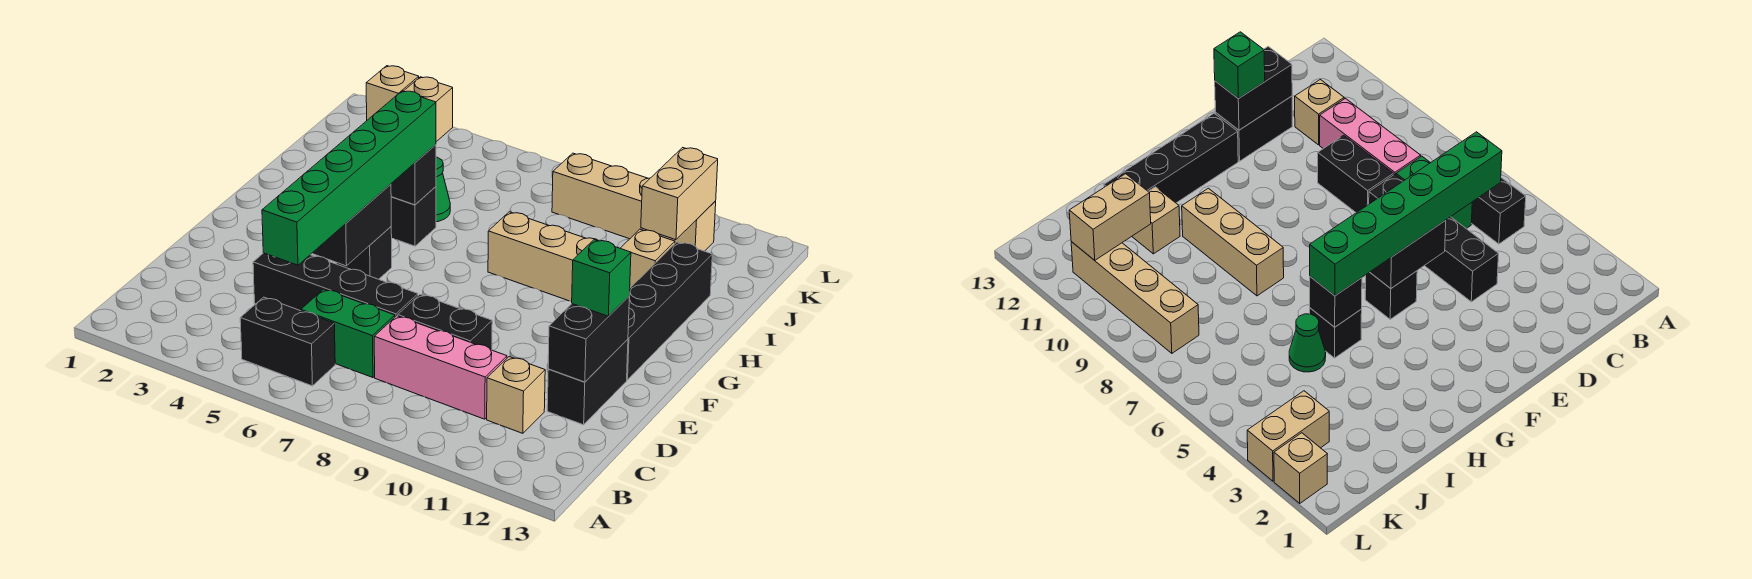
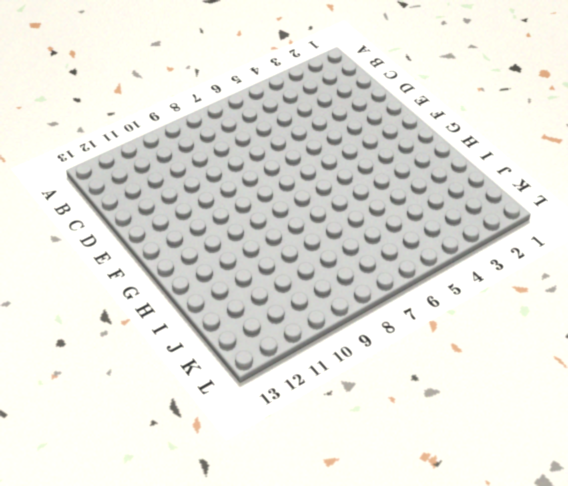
none -> black 1x2 brick [240,297,335,386]
none -> green 1x2 brick [301,289,395,378]
none -> pink 1x3 brick [374,316,507,419]

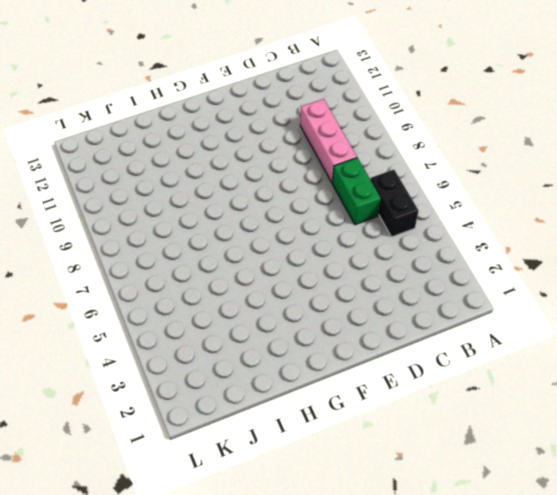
none -> tan 1x1 brick [487,357,545,433]
none -> black 1x4 brick [253,253,418,317]
none -> black 1x2 brick [398,294,492,350]

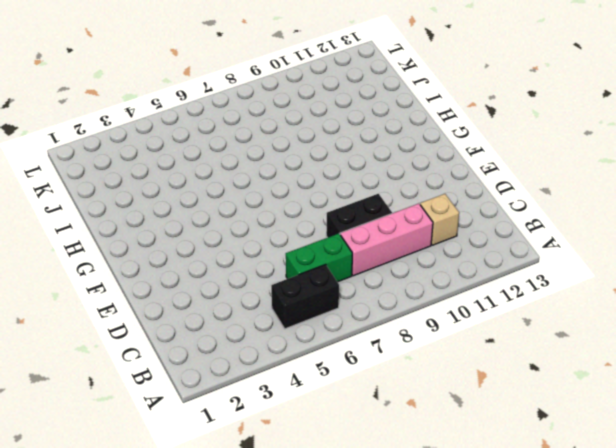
none -> black 1x4 brick [253,253,418,317]
none -> black 1x2 brick [547,339,628,425]
none -> black 1x1 brick [336,227,392,279]

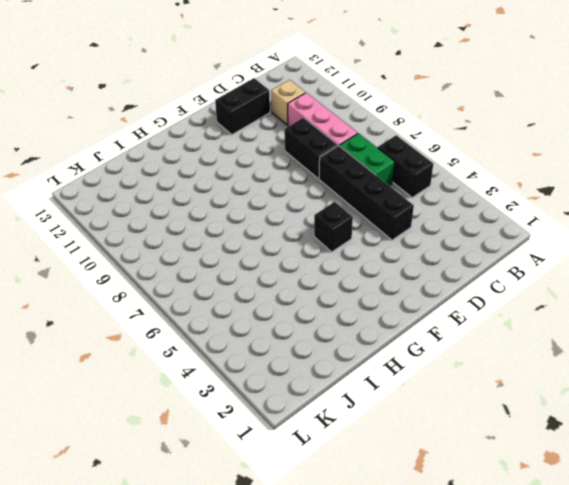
none -> black 1x4 brick [627,242,712,380]
none -> black 1x1 brick [391,187,436,246]
none -> tan 1x3 brick [488,212,599,301]

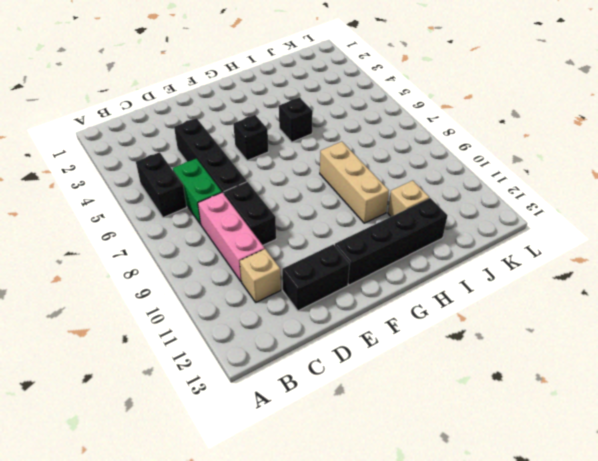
none -> green 1x1 cone [436,157,450,222]
none -> tan 1x2 brick [404,77,453,142]
none -> tan 1x4 brick [552,153,716,251]

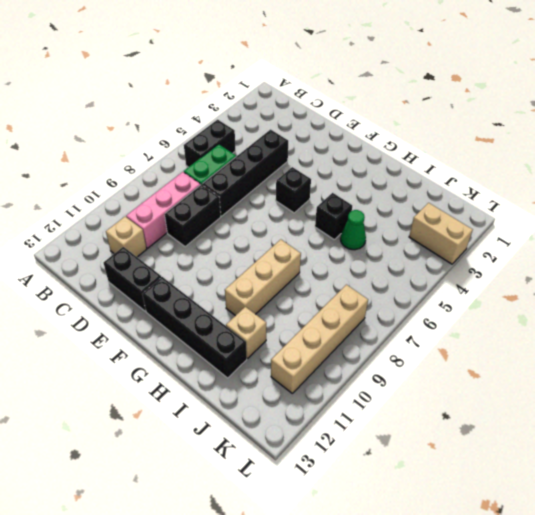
none -> tan 1x1 brick [366,66,419,120]
none -> black 1x2 brick [548,297,629,382]
none -> black 1x2 brick [312,184,391,266]

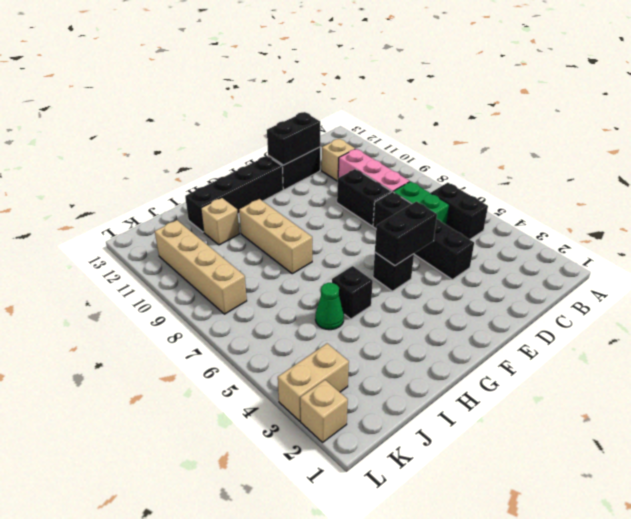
none -> black 1x1 brick [391,145,436,205]
none -> tan 1x2 brick [641,147,718,240]
none -> green 1x6 brick [262,91,436,265]

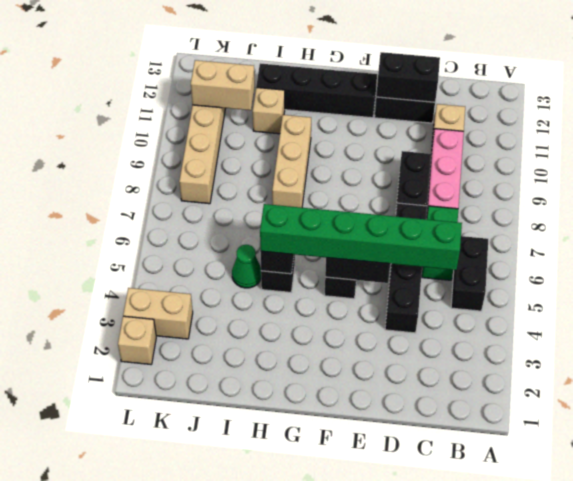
none -> green 1x1 brick [572,240,631,316]

